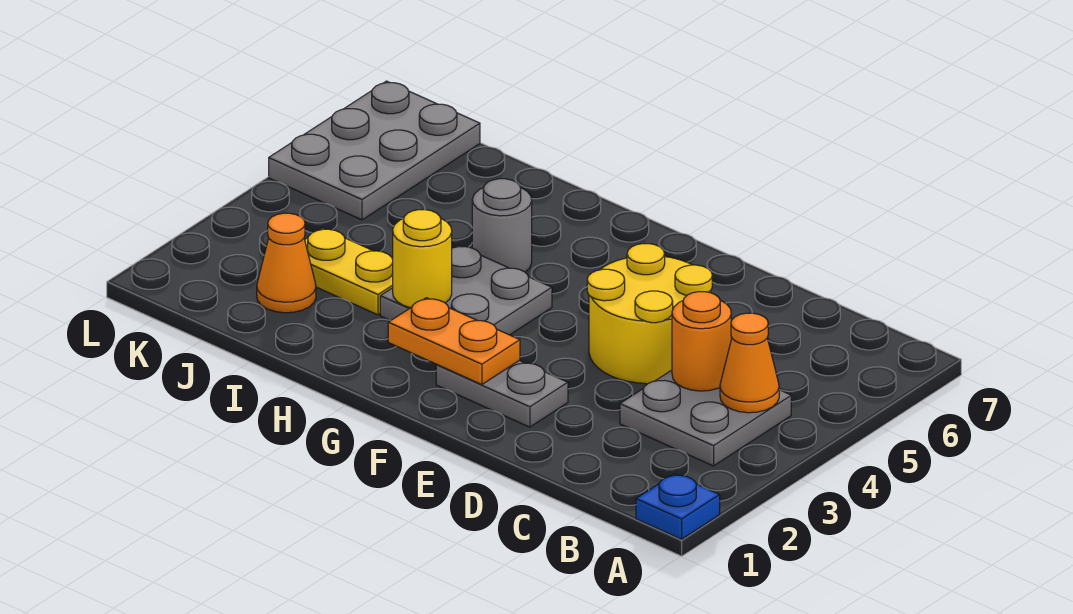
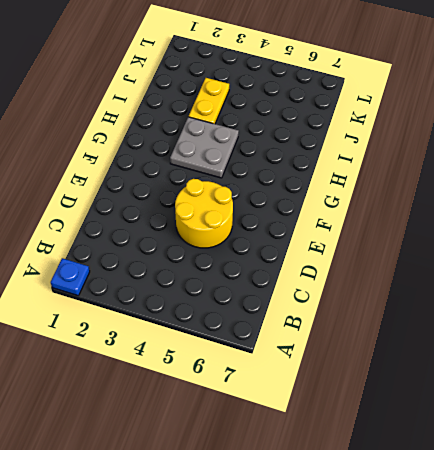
none -> grey 2x2 plate [620,370,791,466]
none -> grey 1x2 plate [436,360,568,427]
none -> grey 1x1 round brick [472,179,532,272]

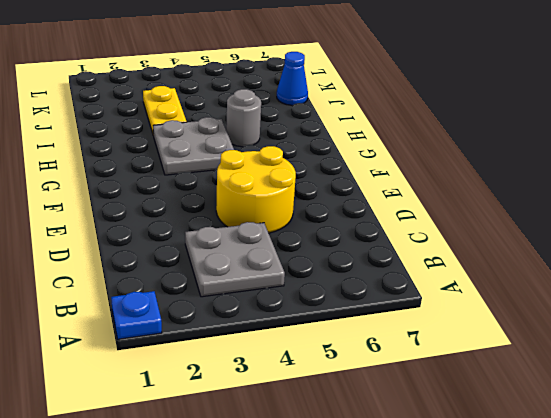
blue 1x1 cone [277,52,308,105] -> none
none -> grey 1x2 plate [436,360,568,427]
none -> orange 1x1 cone [257,213,316,313]
none -> grey 2x3 plate [269,81,480,220]

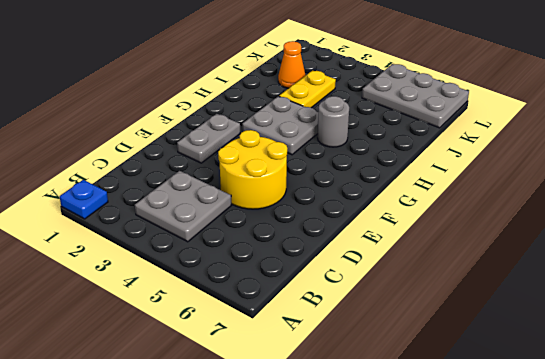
none -> orange 1x1 cone [720,313,779,413]
none -> orange 1x1 round brick [672,292,731,391]
none -> orange 1x2 plate [388,298,520,385]

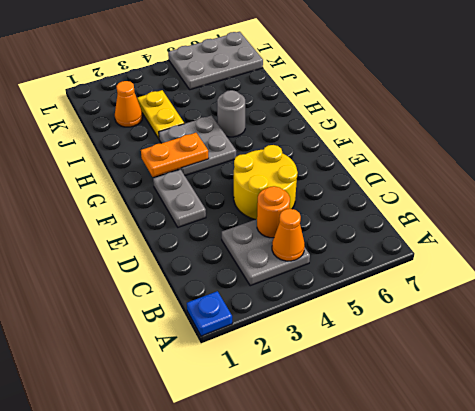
orange 1x2 plate [141,133,209,177] -> orange 1x2 plate turned to [388,298,520,385]
none -> yellow 1x1 round brick [393,210,452,308]

